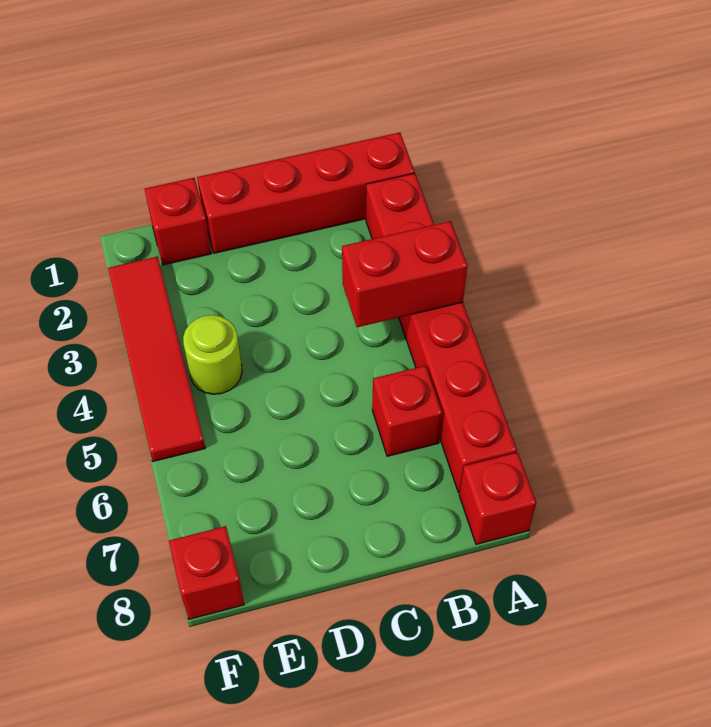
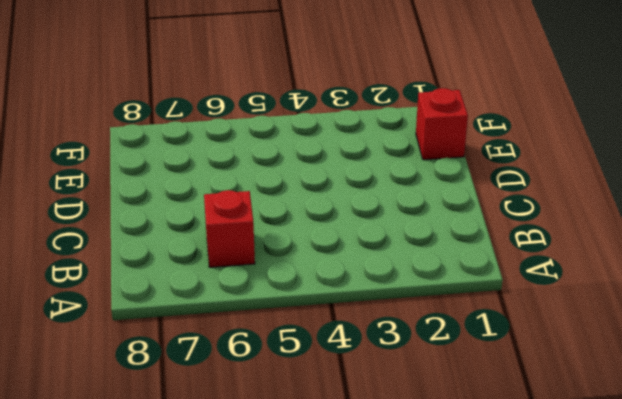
none -> red 1x4 brick [197,133,415,253]
none -> red 1x6 brick [366,173,517,493]

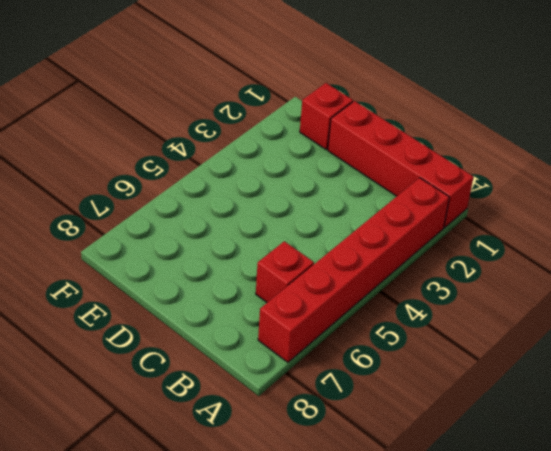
none -> red 1x1 brick [459,452,536,544]
none -> lime 1x1 round brick [183,315,242,394]

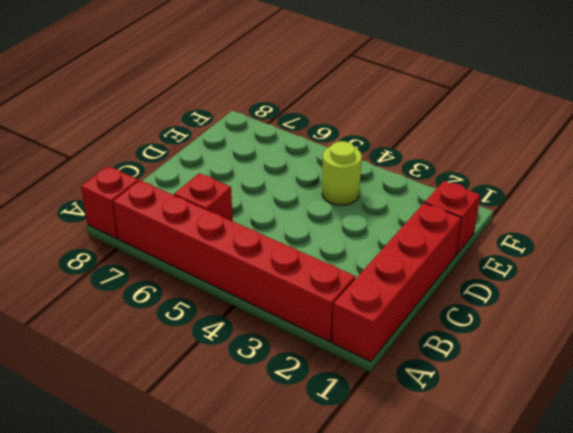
none -> red 1x4 tile [108,256,205,461]
none -> red 1x1 brick [169,526,244,619]

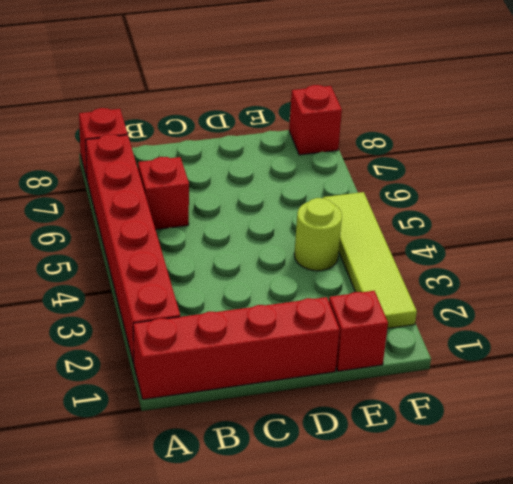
lime 1x4 tile [323,192,417,329] -> red 1x4 tile [108,256,205,461]
none -> red 1x2 brick [342,221,468,327]

